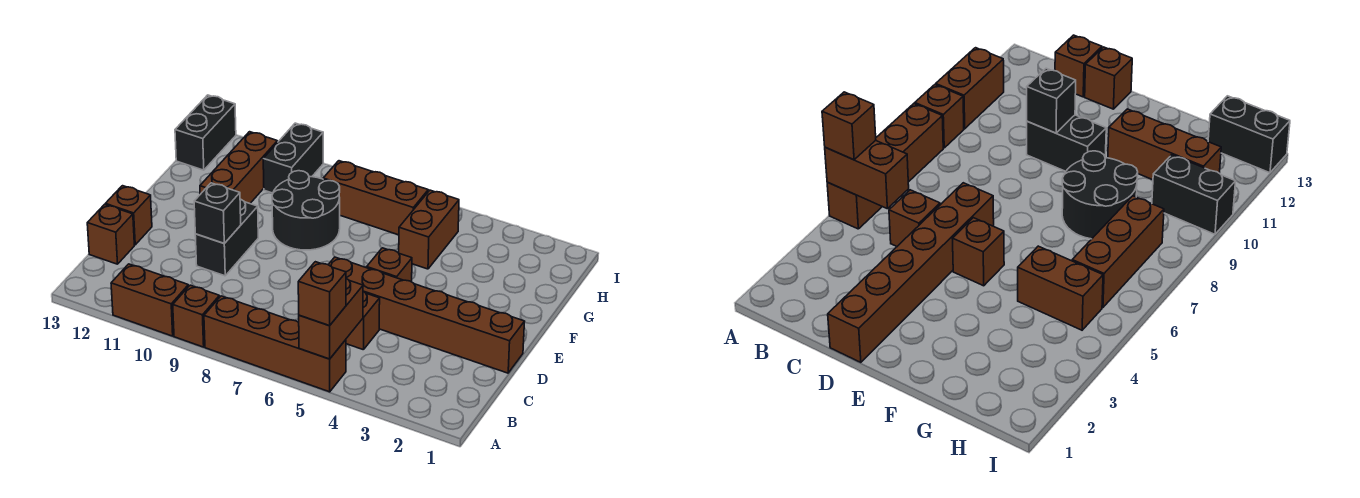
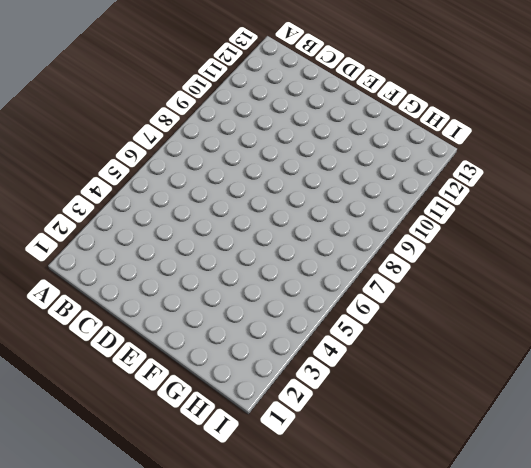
none -> brown 1x4 brick [204,296,346,392]
none -> brown 1x1 brick [173,285,219,347]
none -> brown 1x2 brick [111,264,188,336]

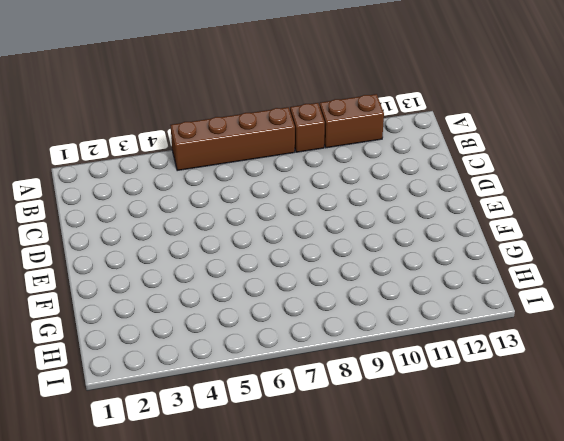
none -> brown 1x1 brick [346,292,380,350]
none -> brown 1x1 brick [87,204,134,264]
none -> brown 1x6 brick [328,257,525,373]

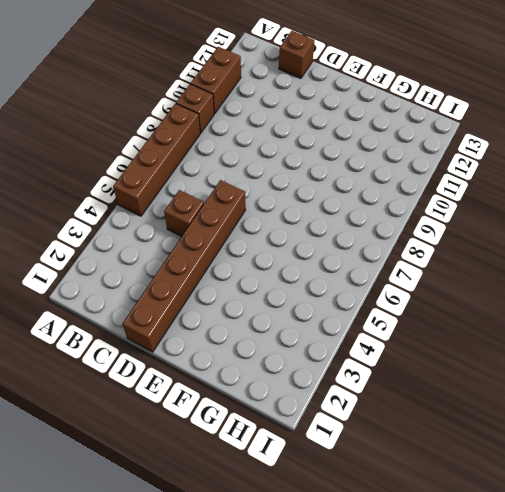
none -> black 1x2 brick [195,199,258,276]
none -> brown 1x1 brick [105,186,152,245]
none -> brown 1x1 brick [367,248,412,282]

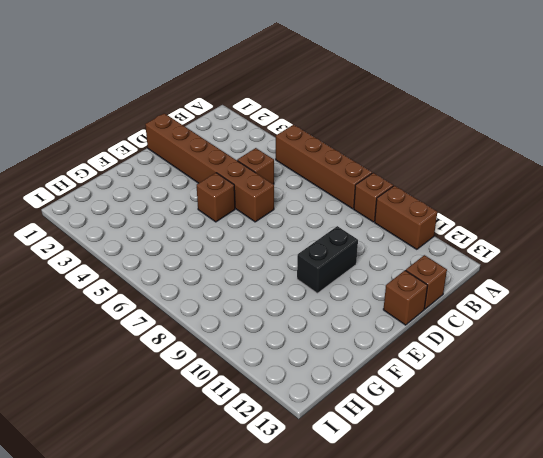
none -> black 2x2 round brick [272,171,340,250]
none -> brown 1x3 brick [200,132,278,203]
none -> brown 1x2 brick [399,190,459,269]

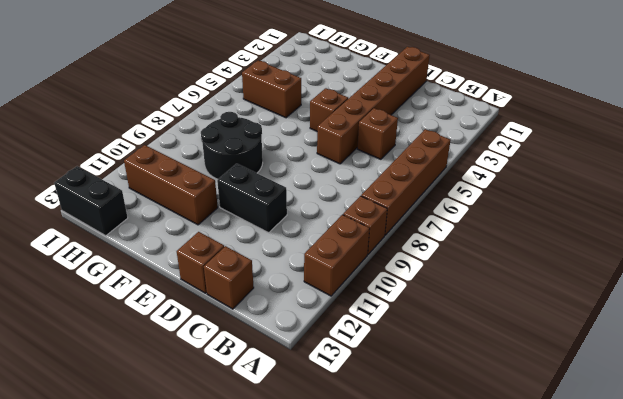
none -> brown 1x3 brick [323,161,428,235]
none -> black 1x2 brick [263,123,323,193]
none -> brown 1x2 brick [299,279,363,359]

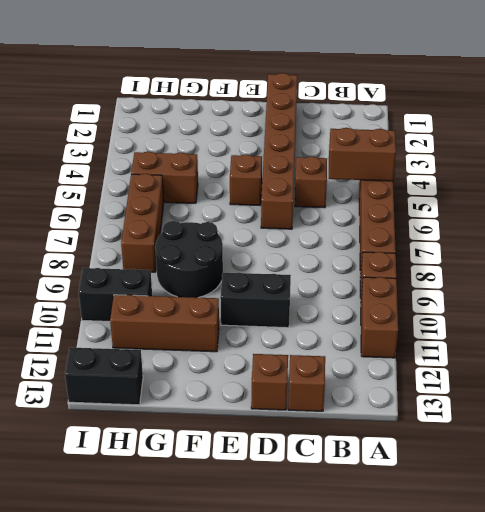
none -> black 1x1 brick [194,183,241,243]
none -> brown 1x1 brick [298,262,346,326]

